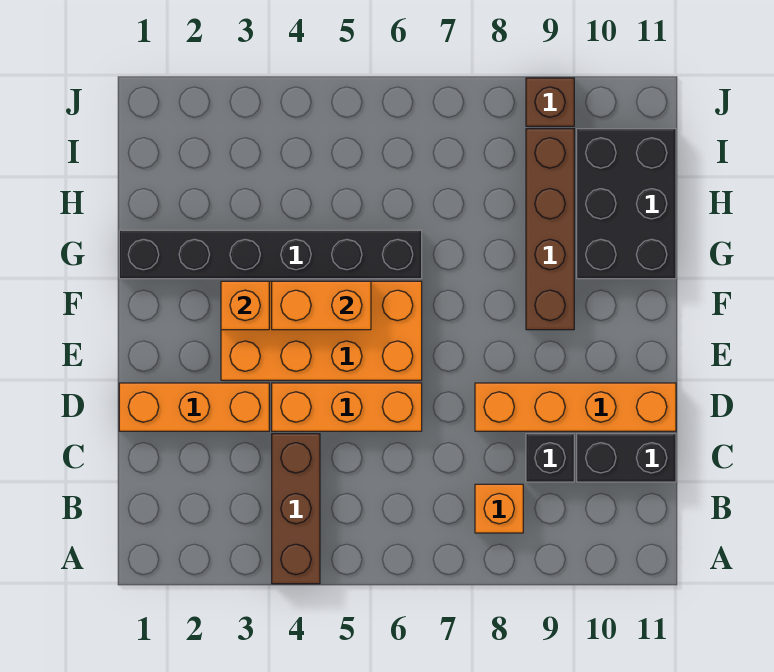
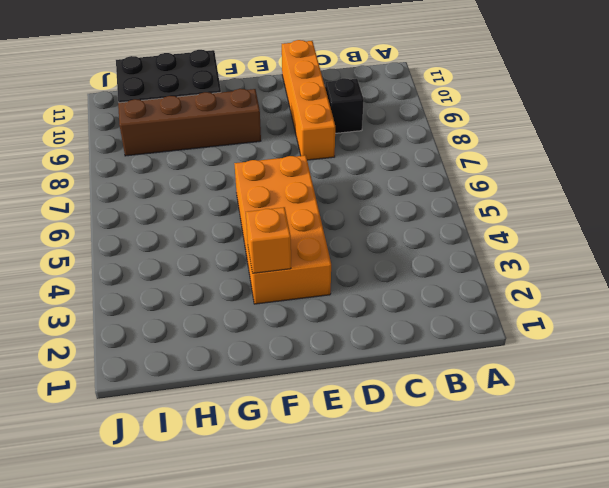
none -> brown 1x3 brick [272,434,320,584]
none -> orange 1x1 brick [475,484,523,533]
none -> black 1x2 brick [577,434,676,482]

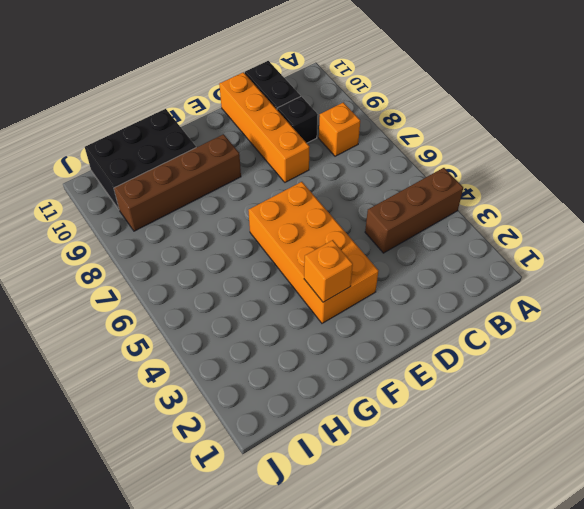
none -> orange 1x3 brick [119,383,269,431]
none -> orange 1x3 brick [272,383,422,431]
none -> black 1x6 brick [119,230,422,279]

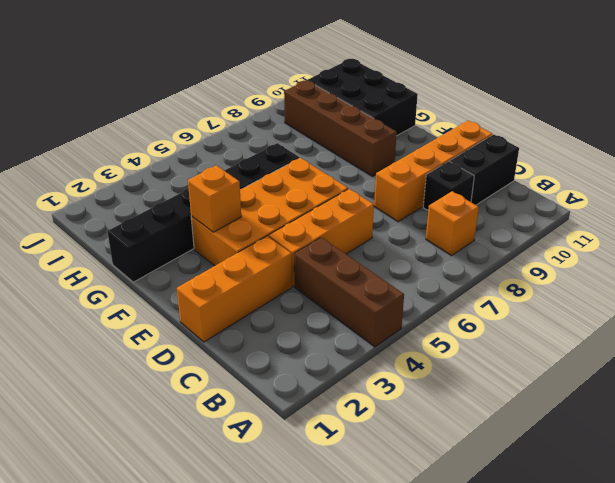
none -> brown 1x1 brick [526,78,574,126]
none -> orange 1x2 brick [272,281,371,330]

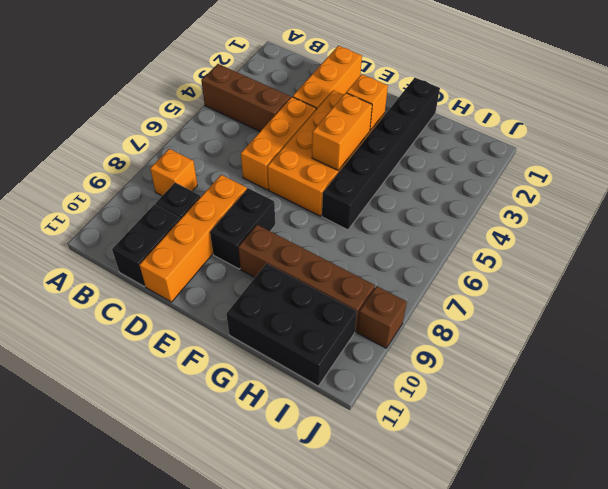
black 1x2 brick [210,188,275,269] -> none

